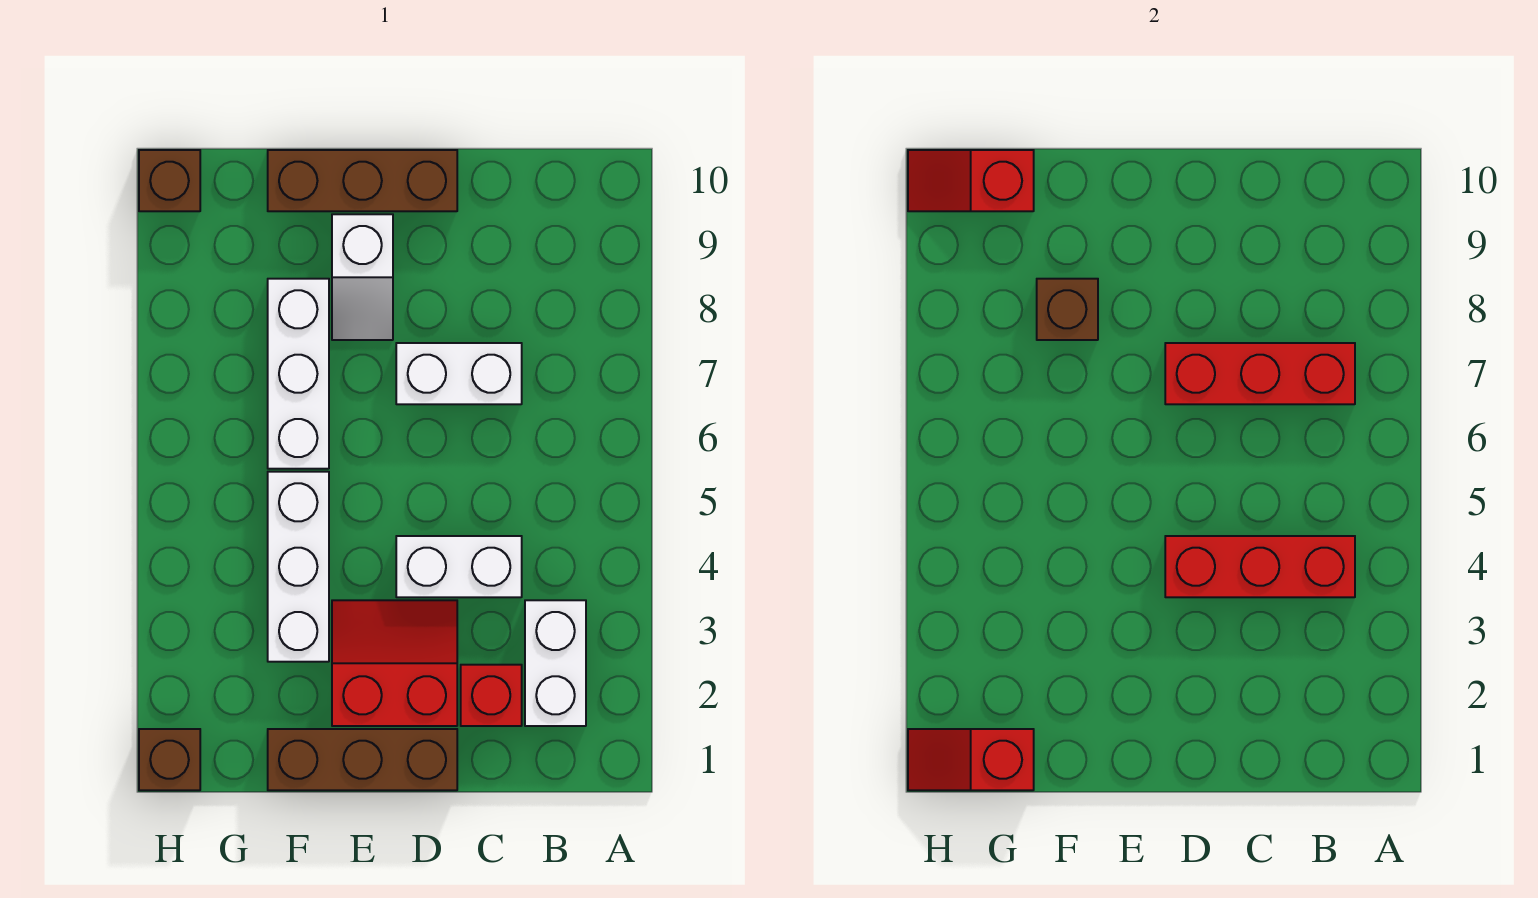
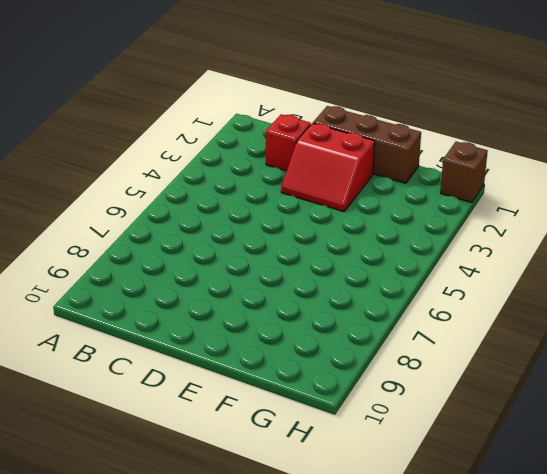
none -> white 1x2 brick [525,600,586,726]
none -> white 1x2 brick [396,536,522,597]
none -> white 1x2 brick [396,343,522,404]

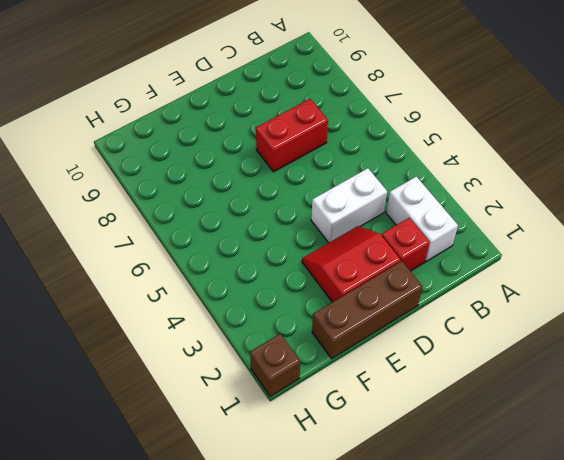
red 1x2 brick [256,99,328,172] -> white 1x2 brick [396,343,522,404]
none -> brown 1x3 brick [268,150,457,211]
none -> white 1x2 slope [332,214,393,340]
none -> white 1x3 brick [268,472,329,662]

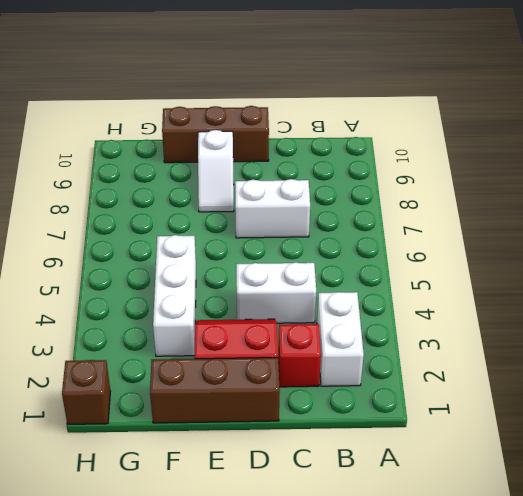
none -> white 1x3 brick [268,279,329,469]
none -> brown 1x1 brick [139,150,200,211]
none -> red 1x3 brick [1165,536,1355,597]

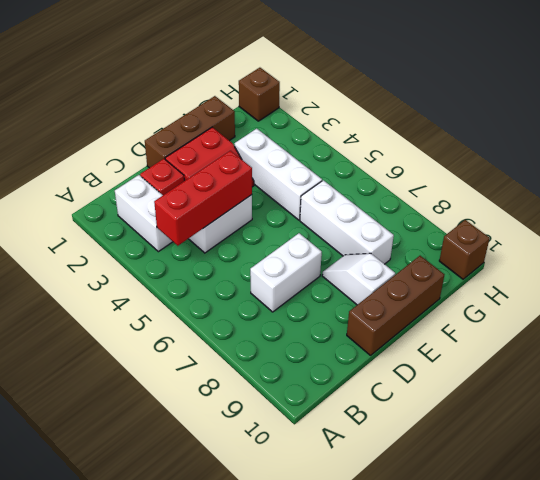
none -> red 1x3 brick [1165,343,1355,404]
none -> brown 1x1 brick [1037,279,1098,340]
none -> red 1x2 slope [908,729,1034,790]

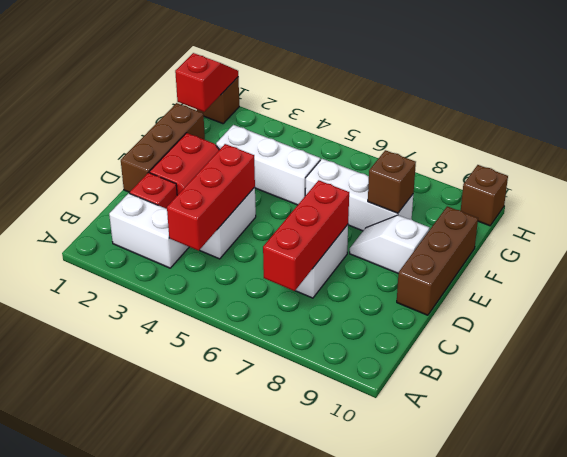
none -> red 1x2 slope [908,150,1034,211]

